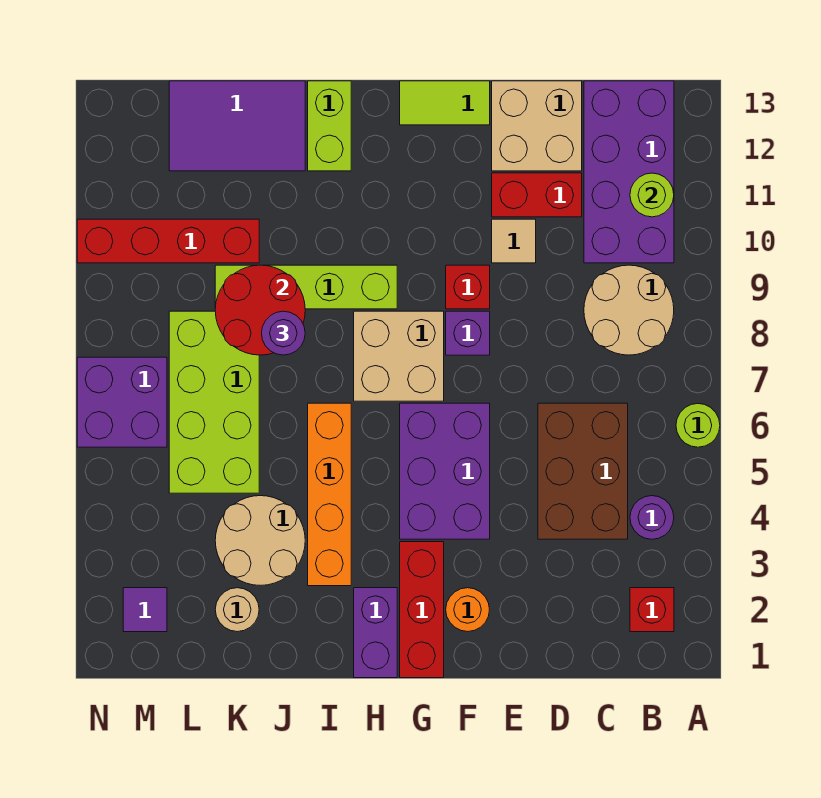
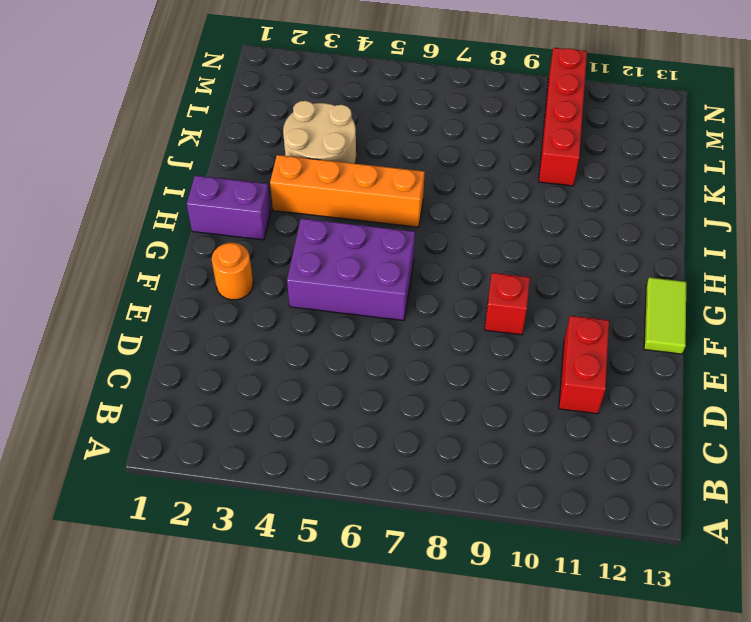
none -> lime 1x1 round brick [676,404,720,447]
none -> red 1x1 brick [630,588,674,632]
none -> purple 1x1 round brick [630,496,674,539]
none -> tan 2x2 round brick [584,265,674,355]

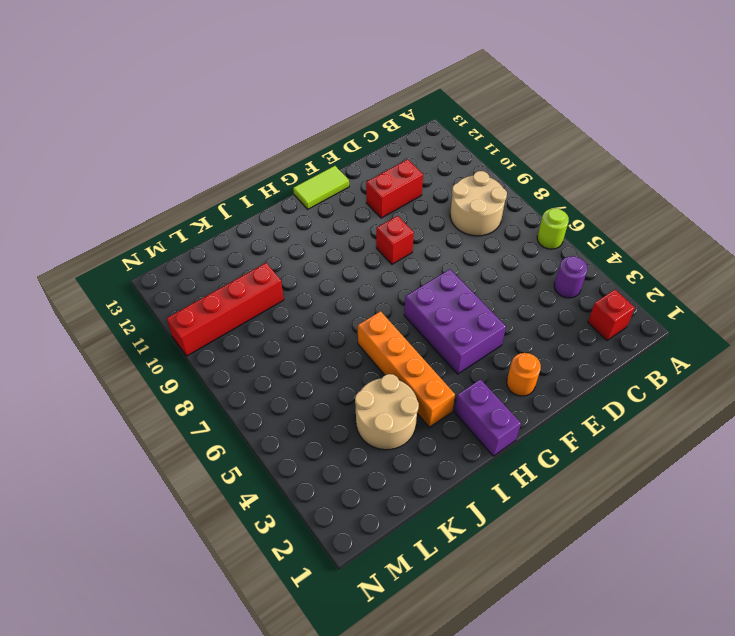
none -> purple 2x4 brick [584,81,674,263]
none -> brown 2x3 brick [538,403,628,539]
none -> tan 2x2 brick [492,81,582,171]
none -> tan 1x1 tile [492,219,536,263]

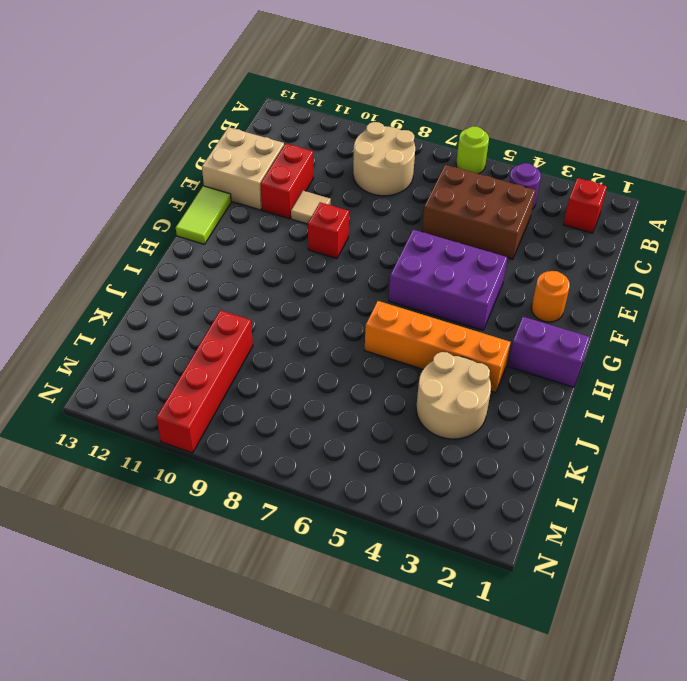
none -> purple 2x4 brick [584,81,674,263]
none -> purple 1x1 brick [446,311,490,355]
none -> red 1x3 brick [400,542,444,678]
none -> tan 2x2 brick [354,311,444,401]

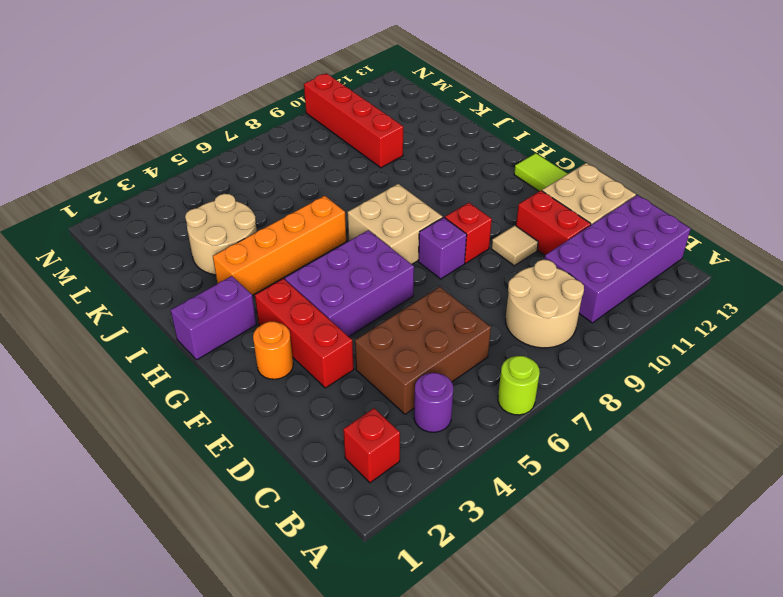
red 1x3 brick [255,279,354,388] -> red 1x3 brick turned to [400,542,444,678]
none -> lime 1x4 brick [215,265,397,309]
none -> lime 1x2 brick [308,81,351,171]
none -> purple 2x3 tile [169,81,305,171]
none -> tan 1x1 round brick [215,588,259,632]

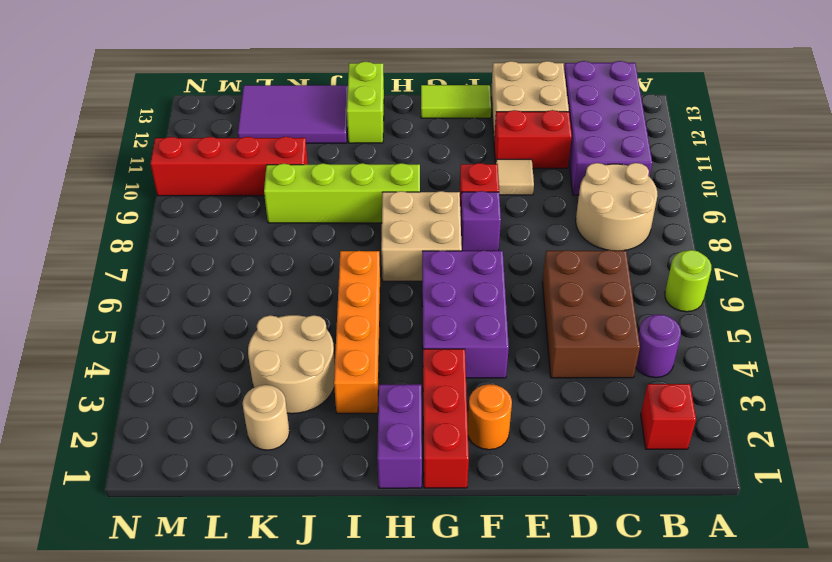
none -> lime 2x4 brick [169,311,259,493]
none -> purple 1x1 tile [123,588,167,632]
none -> purple 2x2 brick [77,357,167,447]
none -> lime 1x1 round brick [630,173,674,217]

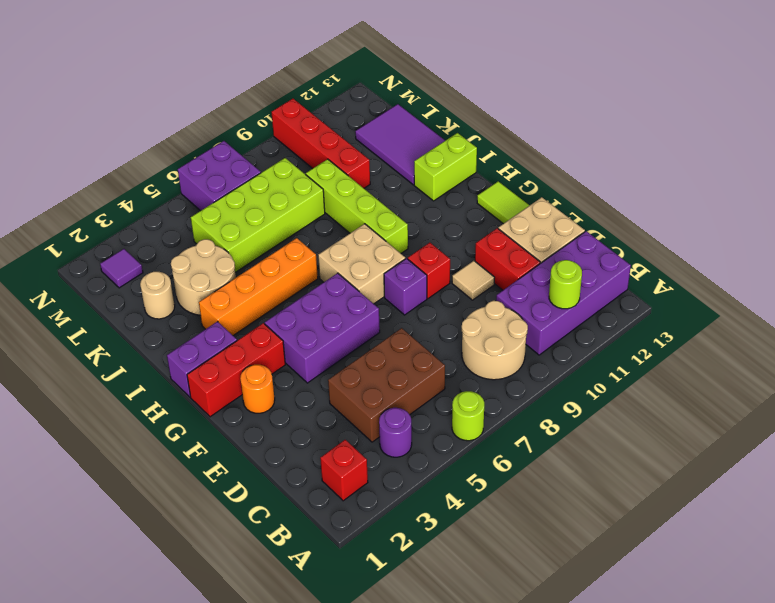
none -> red 2x2 round brick [215,265,305,355]
none -> purple 1x1 round brick [261,311,305,355]

